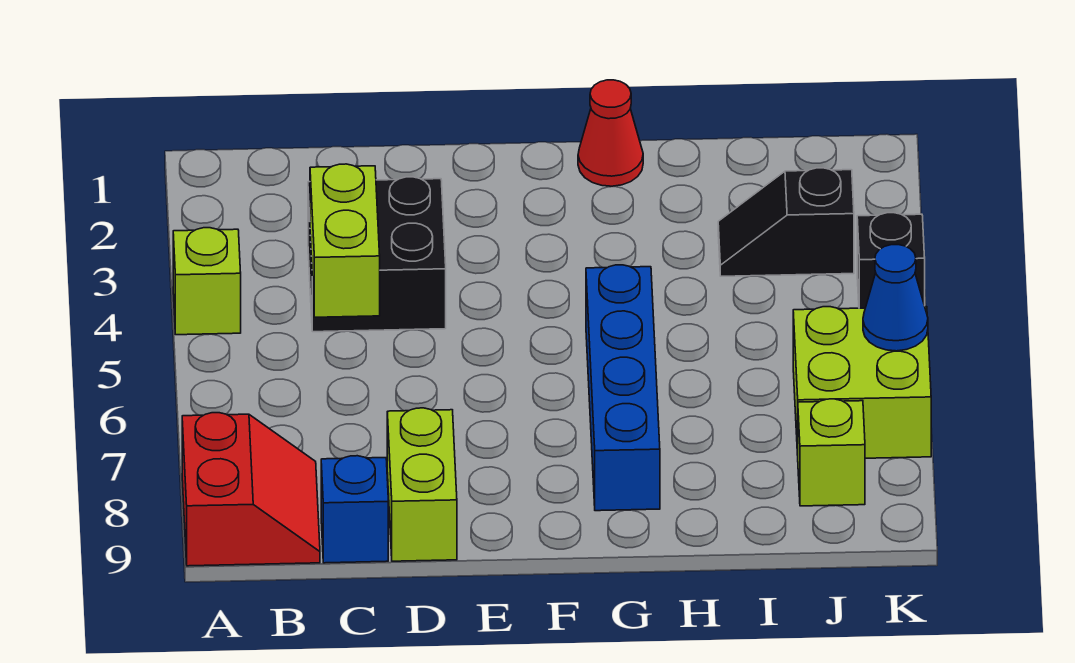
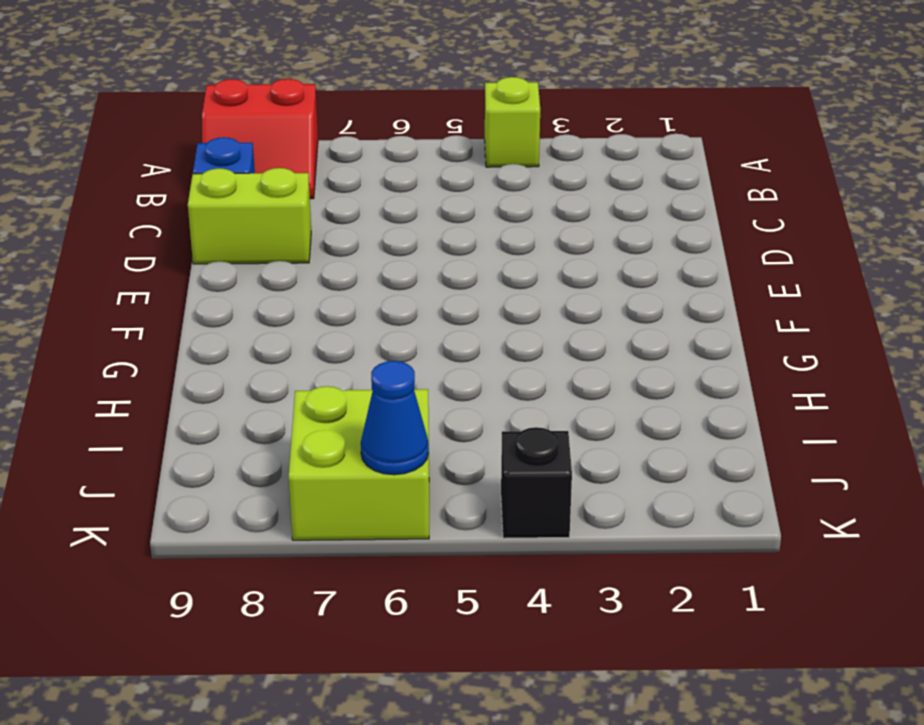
none -> black 2x2 brick [308,177,446,332]
none -> red 1x1 cone [578,80,643,186]
none -> blue 1x4 brick [586,265,660,511]

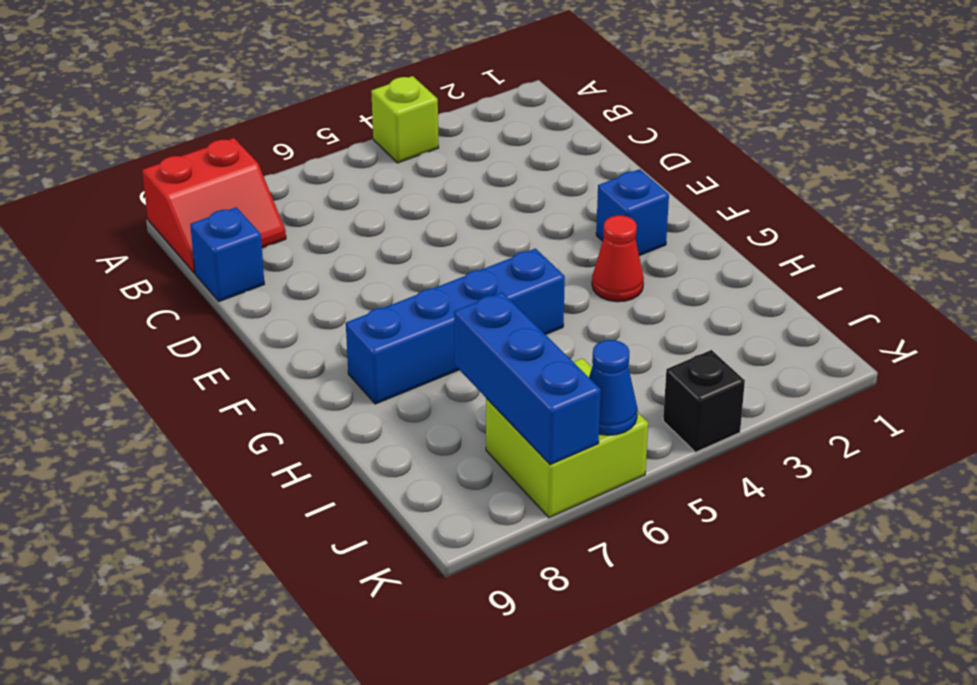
blue 1x1 brick [596,169,669,256] -> none
red 1x1 cone [592,216,644,302] -> red 1x1 cone moved to [578,80,643,186]
blue 1x3 brick [454,292,601,465] -> none
none -> black 2x2 brick [308,177,446,332]
none -> lime 1x2 brick [387,408,457,561]
none -> black 1x2 slope [718,168,854,276]

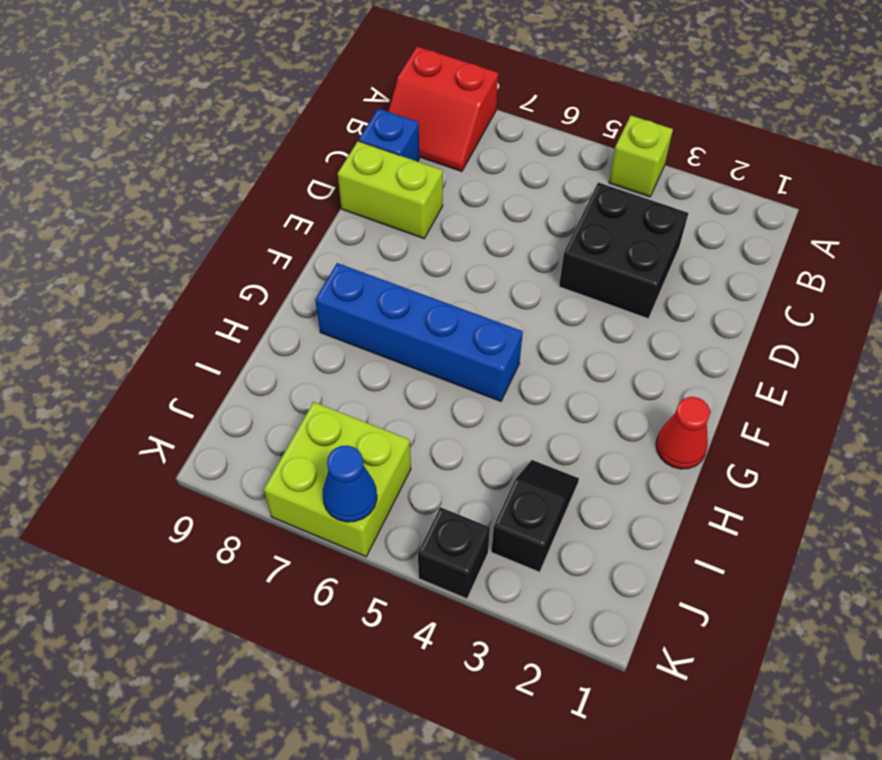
none -> lime 1x1 brick [798,399,865,506]
none -> lime 1x2 brick [310,164,380,317]

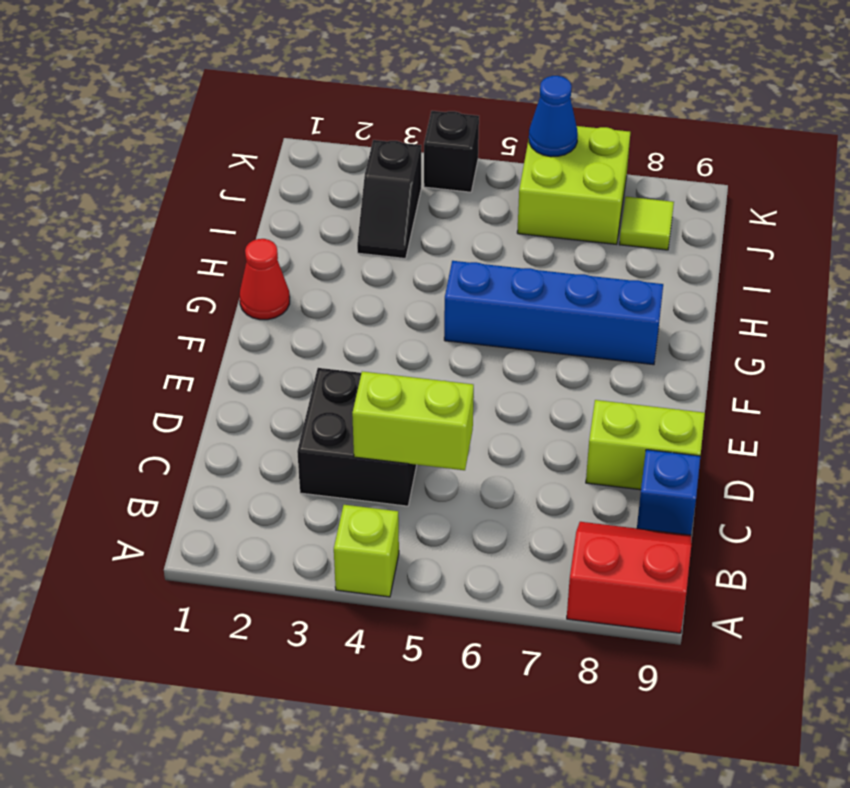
lime 1x1 tile [619,197,674,250] -> lime 1x1 brick [798,399,865,506]

